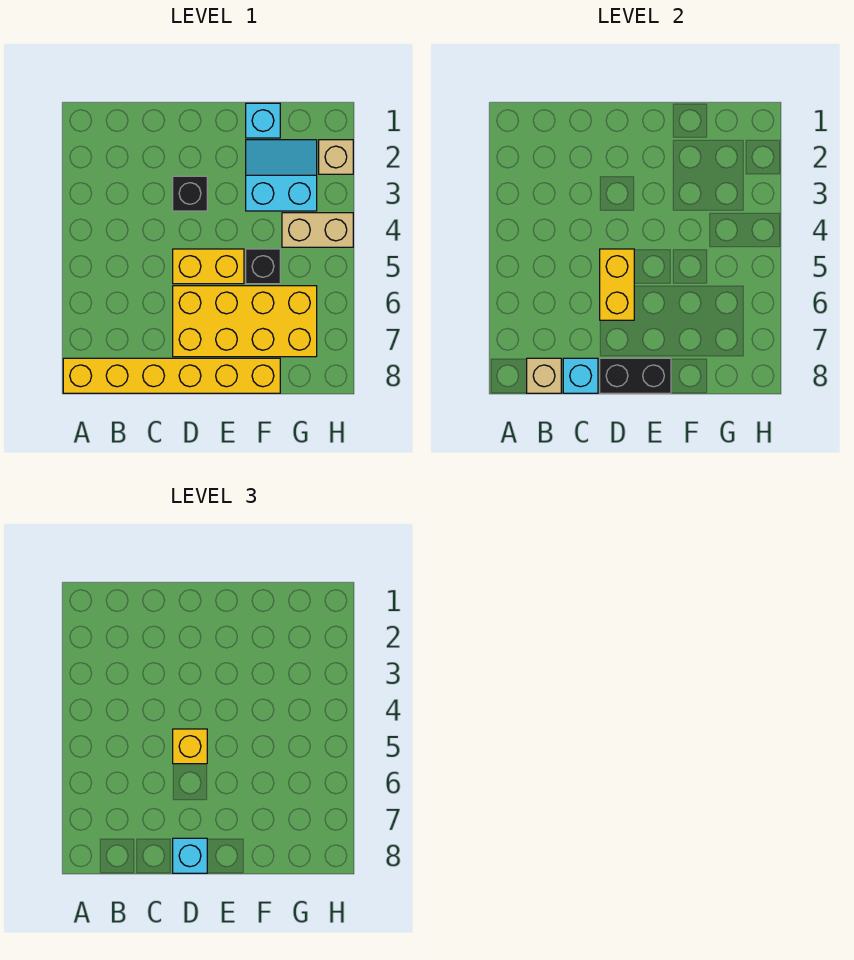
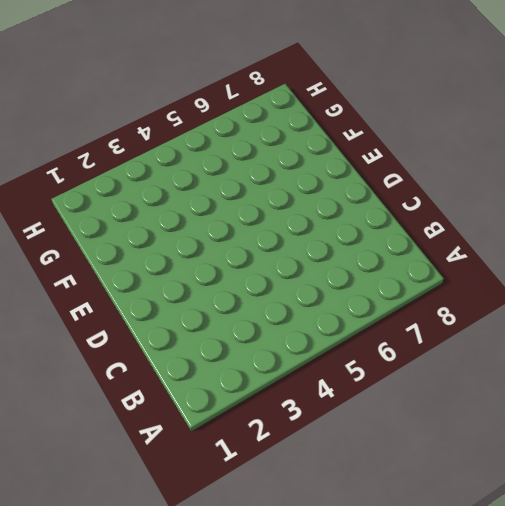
none -> yellow 1x6 brick [63,358,280,393]
none -> black 1x1 brick [173,176,207,211]
none -> yellow 1x2 brick [173,249,244,284]

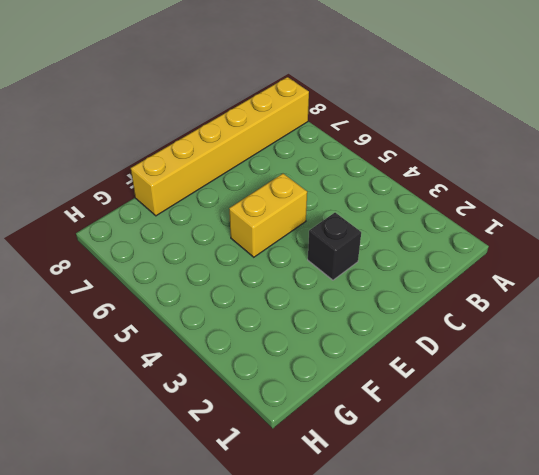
none -> yellow 2x4 brick [173,286,317,357]
none -> cyan 1x1 brick [246,103,280,138]
none -> cyan 2x2 slope [246,140,317,211]

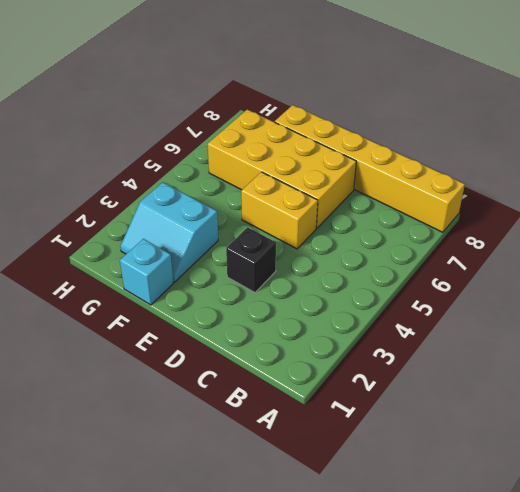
none -> black 1x1 brick [246,249,280,284]
none -> tan 1x2 brick [282,213,353,247]
none -> tan 1x1 brick [319,140,353,174]

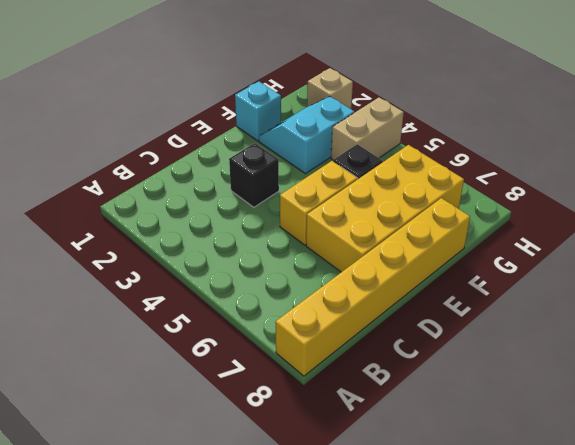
none -> tan 1x1 brick [527,358,561,393]
none -> cyan 1x1 brick [563,358,598,393]
none -> yellow 1x2 brick [600,249,634,320]

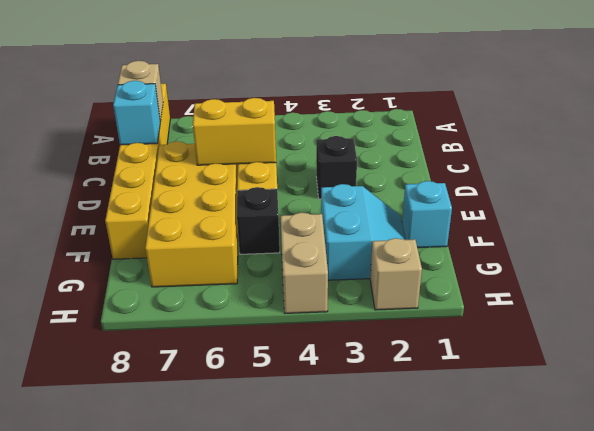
none -> black 1x2 brick [600,358,671,393]
none -> yellow 1x1 brick [173,729,207,764]
none -> cyan 1x1 brick [173,838,207,873]

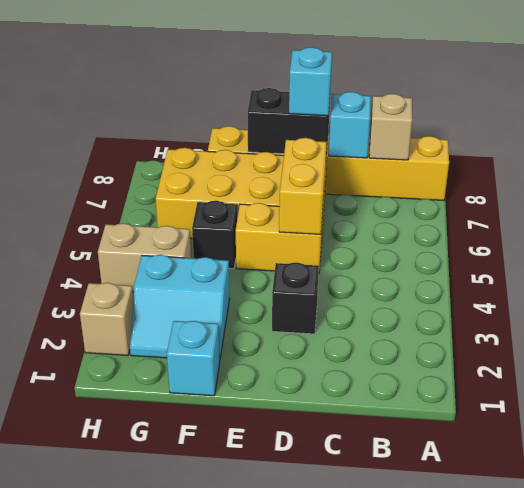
none -> yellow 1x1 brick [173,729,207,764]

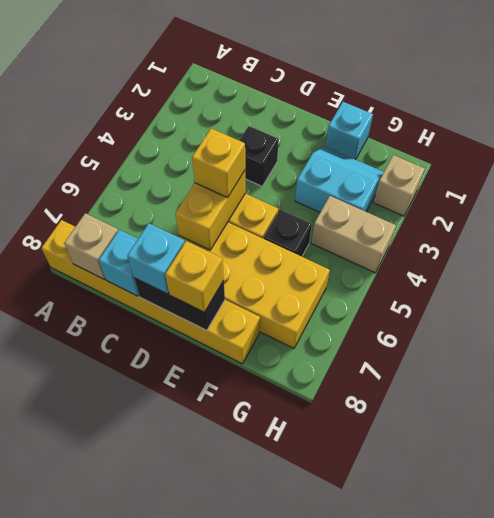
yellow 1x1 brick [165,241,224,312] -> none

